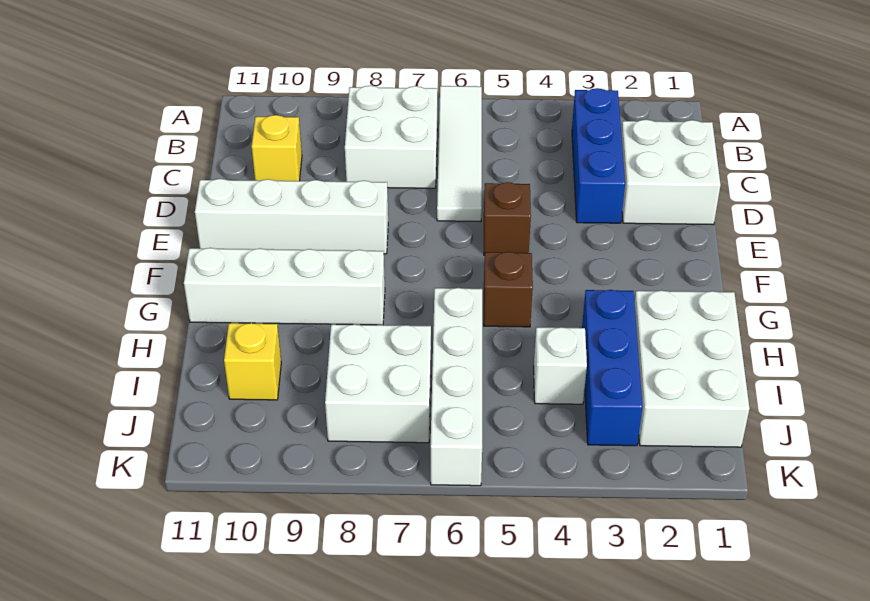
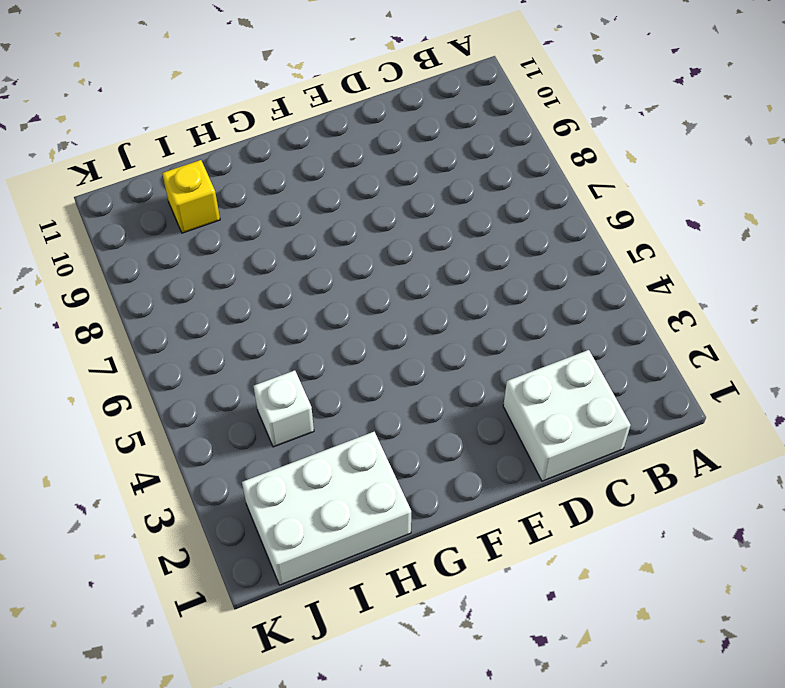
none -> white 1x4 tile [437,86,482,221]
none -> blue 1x3 brick [572,88,625,223]
none -> white 2x2 brick [345,86,437,188]

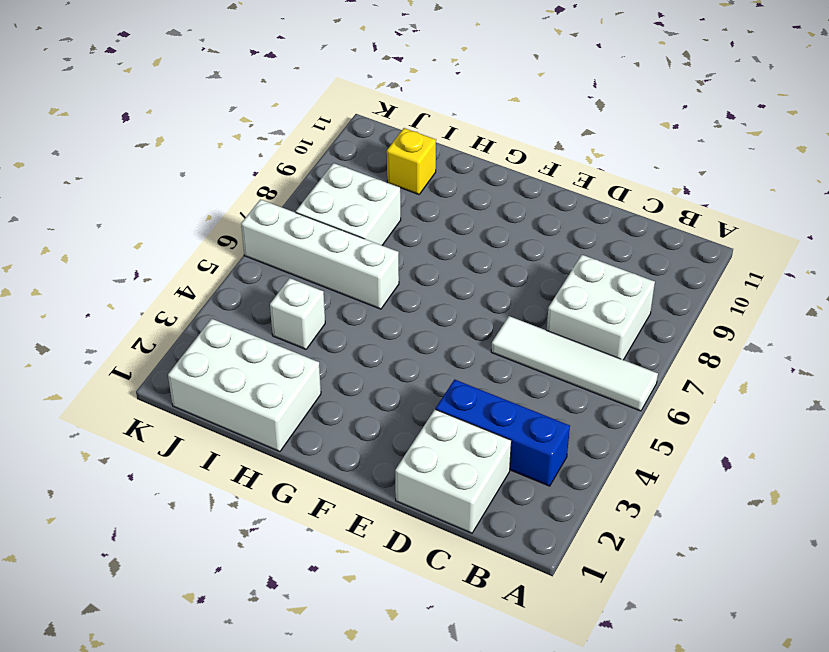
none -> yellow 1x1 brick [252,115,302,181]
none -> brown 1x1 brick [484,182,531,255]
none -> white 1x4 brick [195,179,388,254]

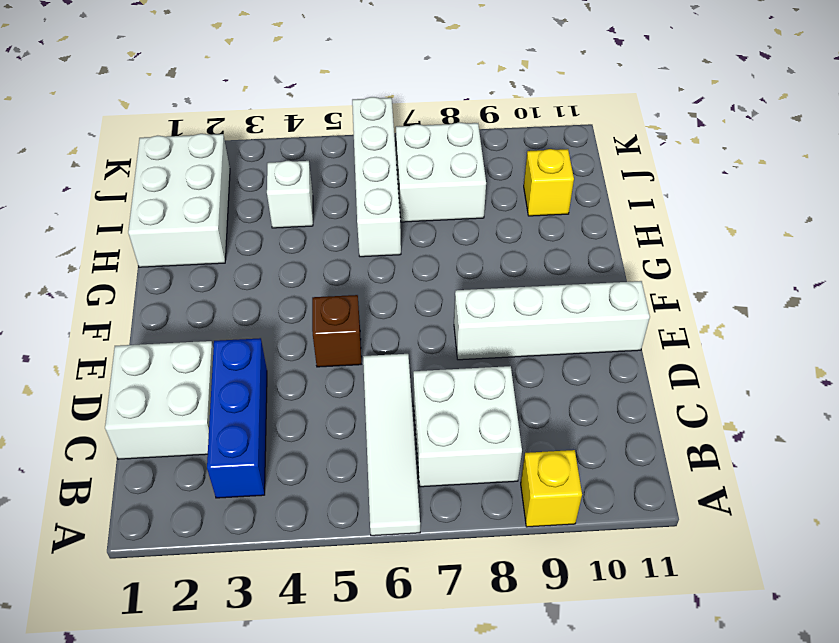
yellow 1x1 brick [521,450,582,527] -> yellow 1x1 brick moved to [252,115,302,181]
none -> brown 1x1 brick [484,252,533,327]
none -> white 1x4 brick [184,248,385,325]
none -> blue 1x3 brick [582,290,643,446]

